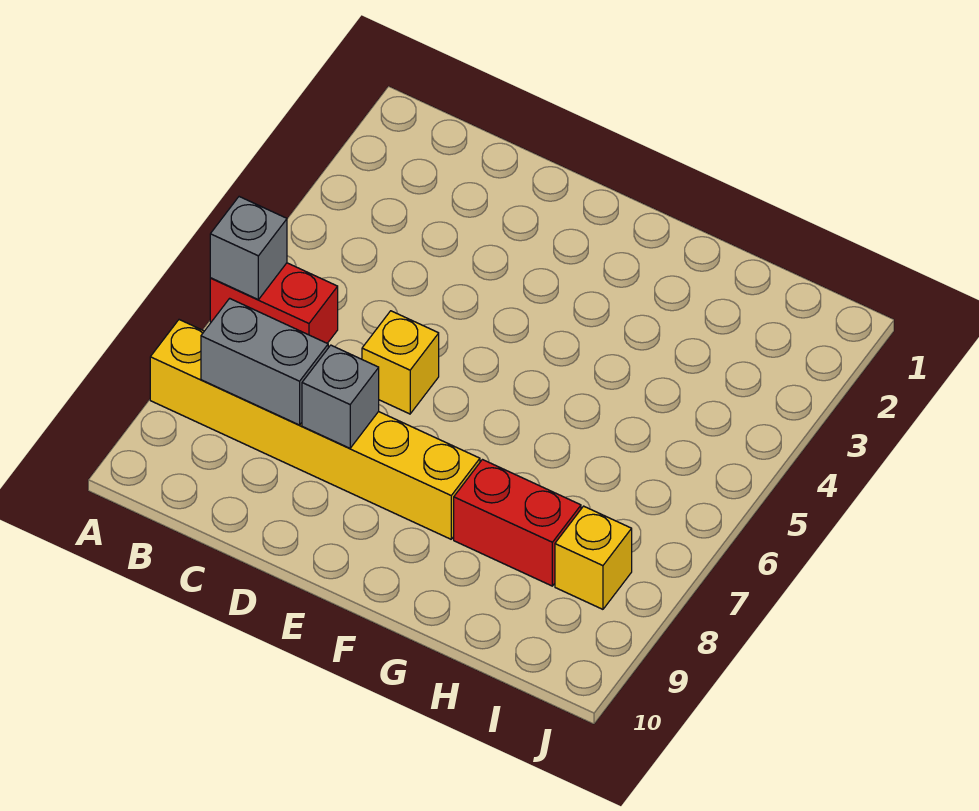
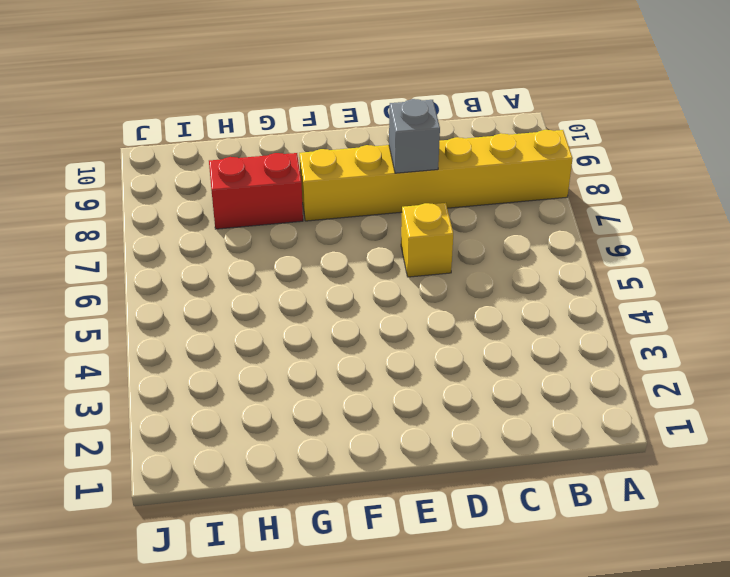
none -> red 1x2 brick [210,263,338,343]
none -> yellow 1x1 brick [555,506,632,609]

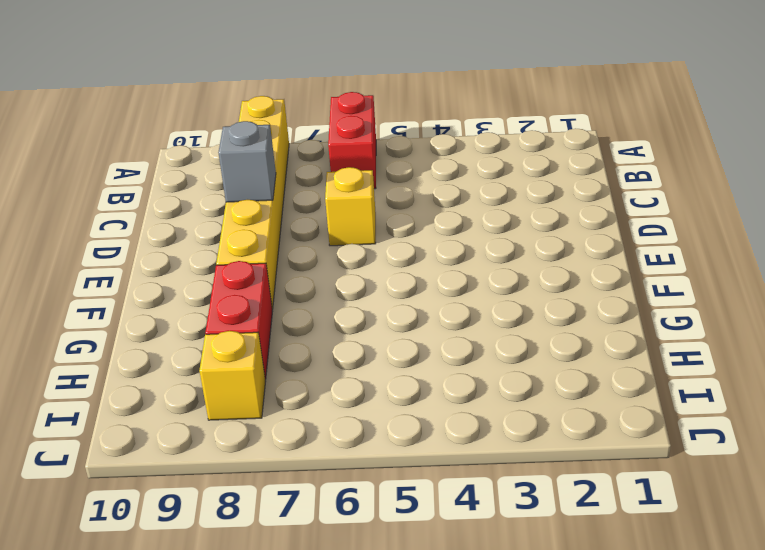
none -> grey 1x1 brick [210,197,287,300]
none -> grey 1x2 brick [201,298,328,425]

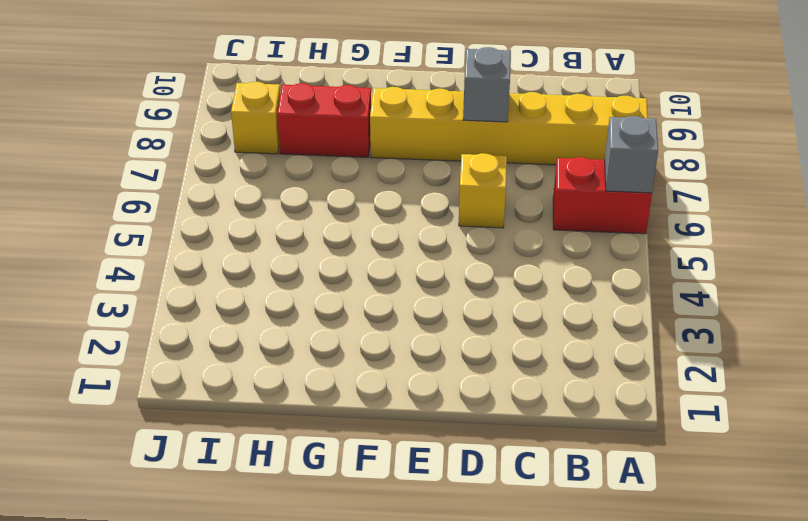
none -> grey 1x2 brick [201,298,328,425]

